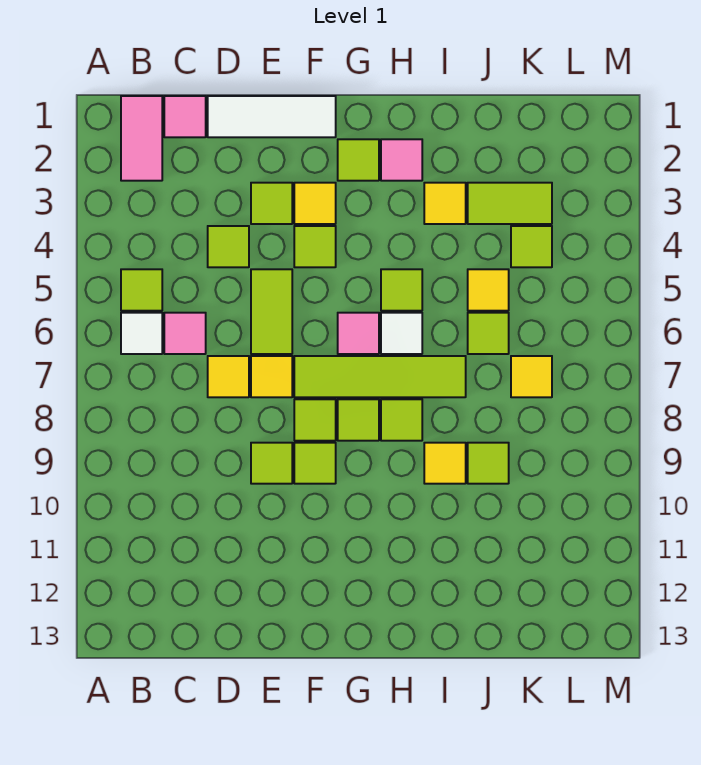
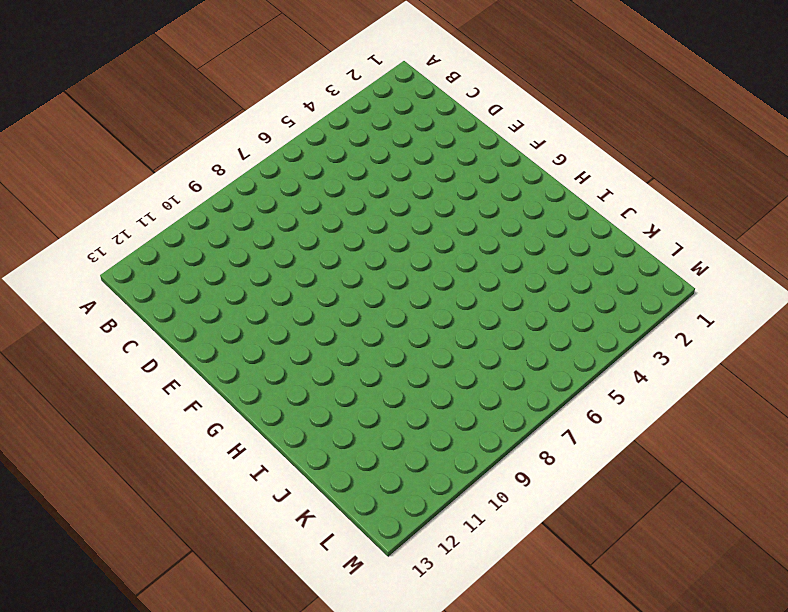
none -> pink 1x2 tile [121,96,162,181]
none -> lime 1x1 tile [121,269,162,311]
none -> white 1x1 tile [121,313,162,354]
none -> pink 1x1 tile [164,96,206,137]

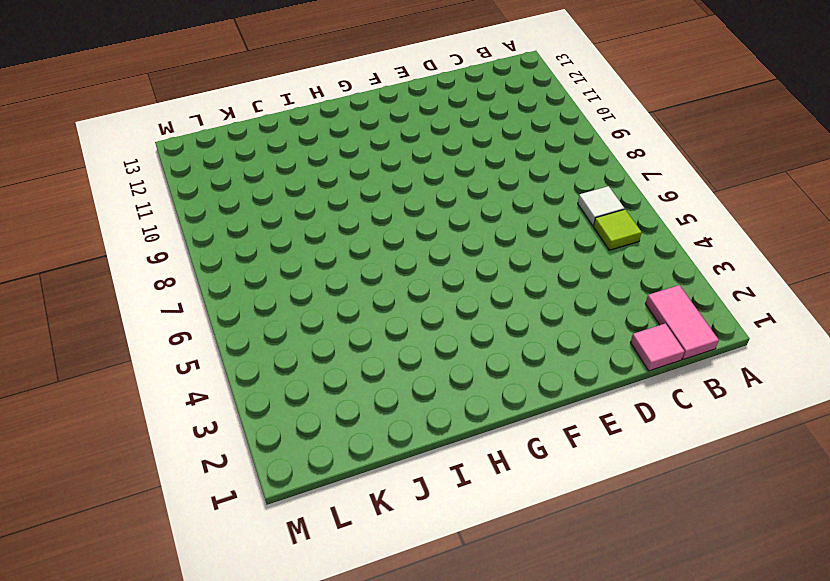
none -> pink 1x1 tile [164,313,206,354]
none -> white 1x3 tile [208,96,336,137]
none -> lime 1x1 tile [208,226,249,267]
none -> yellow 1x1 tile [208,356,249,397]

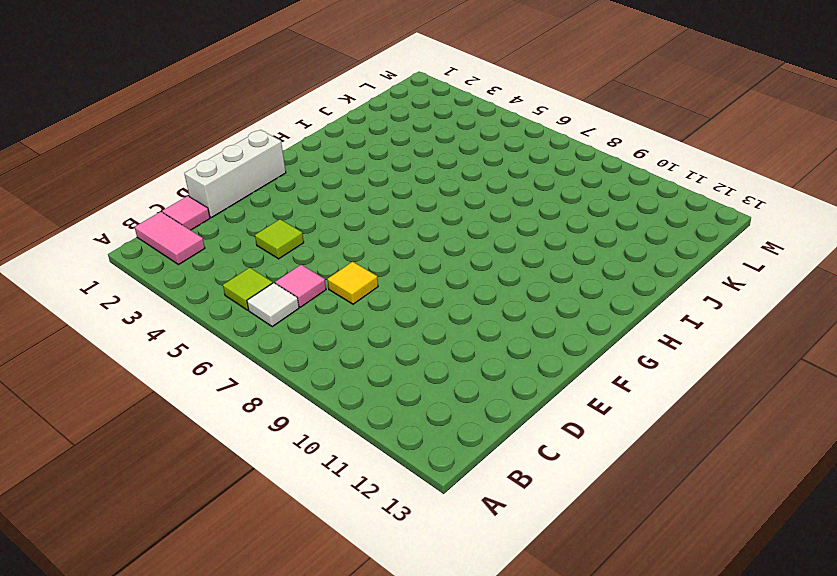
white 1x3 brick [184,130,286,218] -> white 1x3 tile [208,96,336,137]
none -> lime 1x1 tile [251,183,292,224]
none -> lime 1x2 tile [251,269,292,354]
none -> yellow 1x1 tile [251,356,292,397]
none -> lime 1x1 tile [251,443,292,484]

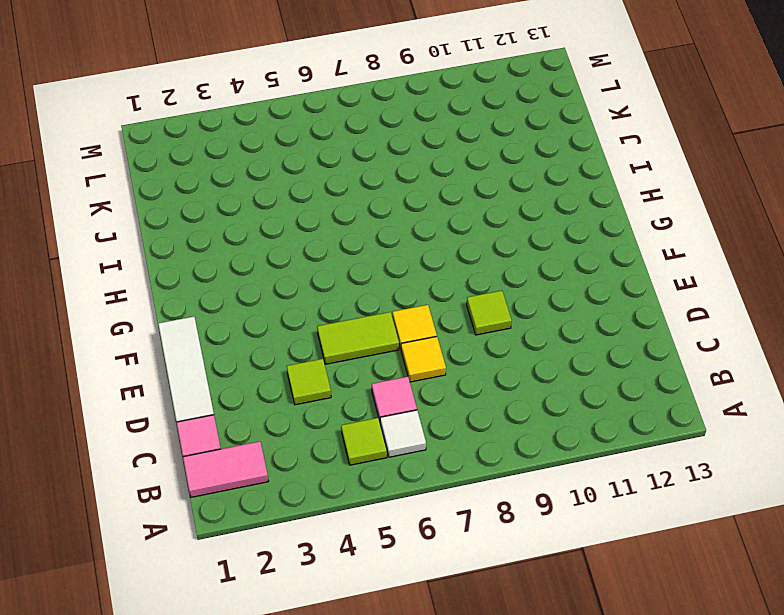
none -> lime 1x1 tile [251,183,292,224]
none -> yellow 1x1 tile [294,183,336,224]
none -> lime 1x1 tile [294,226,336,267]
none -> lime 1x4 tile [294,356,466,397]

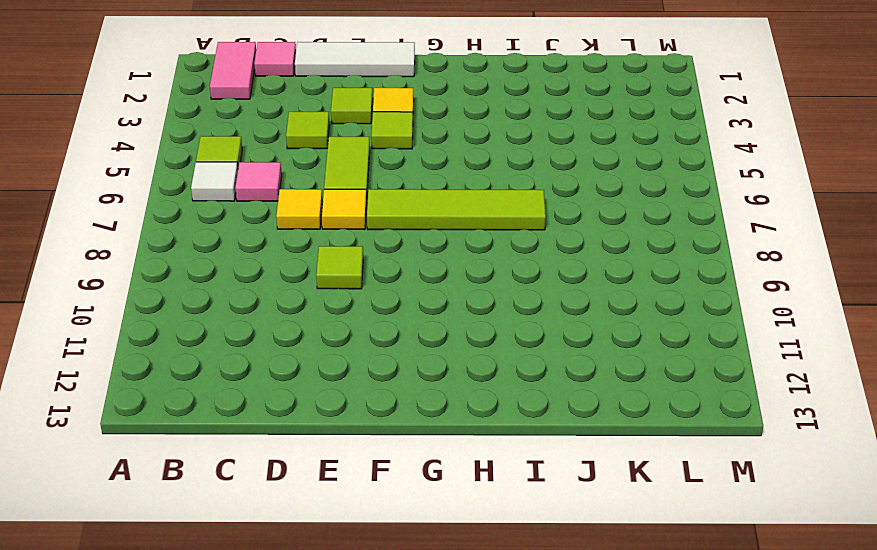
none -> lime 1x1 tile [294,399,336,441]
none -> lime 1x1 tile [294,443,336,484]
none -> lime 1x1 tile [338,139,379,181]
none -> pink 1x1 tile [338,313,379,354]

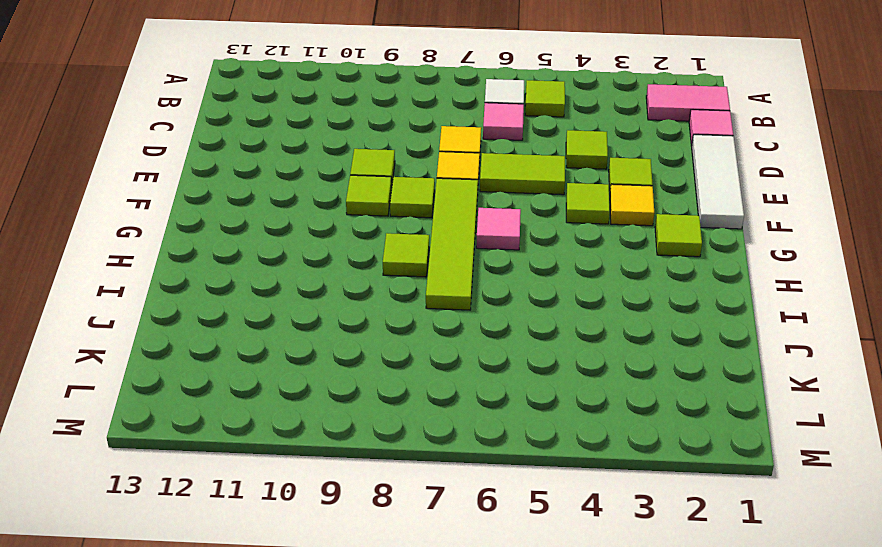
none -> lime 1x1 tile [338,399,379,441]
none -> pink 1x1 tile [381,139,422,181]
none -> lime 1x1 tile [381,269,422,311]
none -> white 1x1 tile [381,313,422,354]

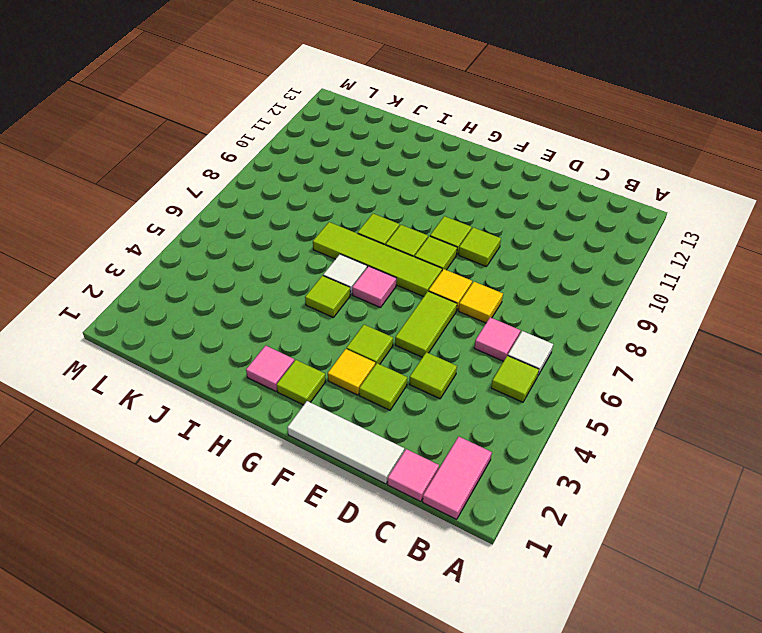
none -> yellow 1x1 tile [424,183,466,224]
none -> yellow 1x1 tile [424,443,466,484]
none -> lime 1x2 tile [468,183,552,224]
none -> yellow 1x1 tile [468,269,509,311]

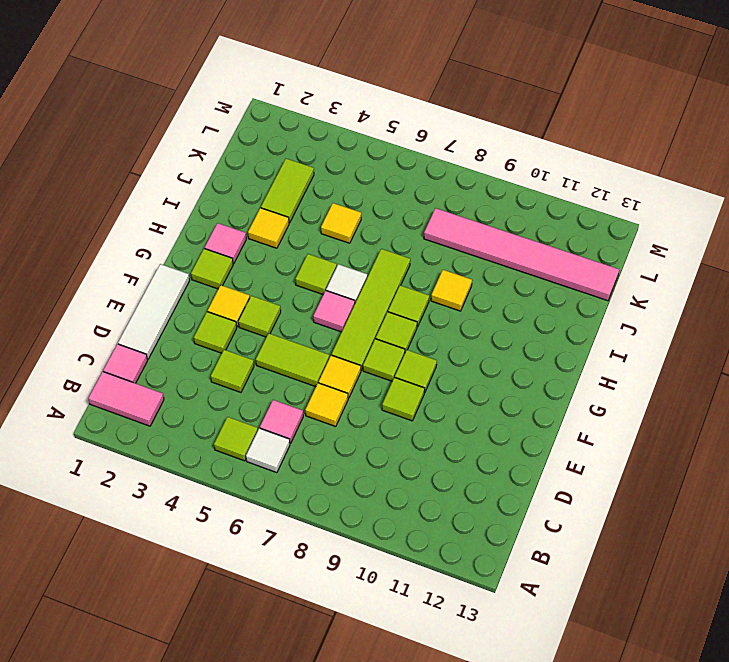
pink 1x6 tile [424,208,619,301] -> none
none -> lime 1x1 tile [468,313,509,354]
none -> lime 1x1 tile [468,443,509,484]
none -> lime 1x1 tile [511,226,552,267]
none -> yellow 1x1 tile [511,356,552,397]

